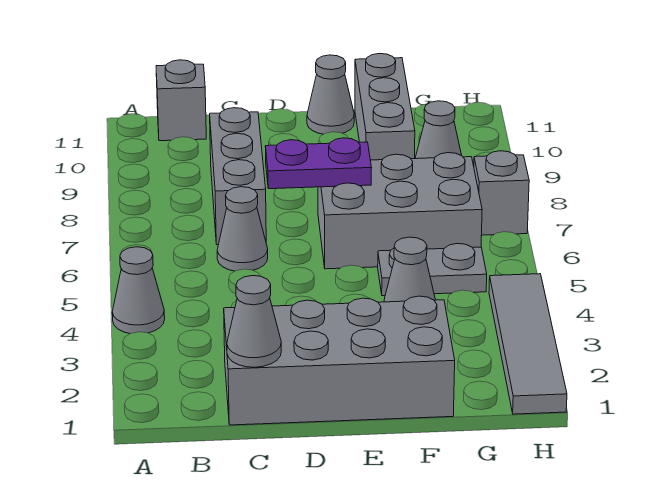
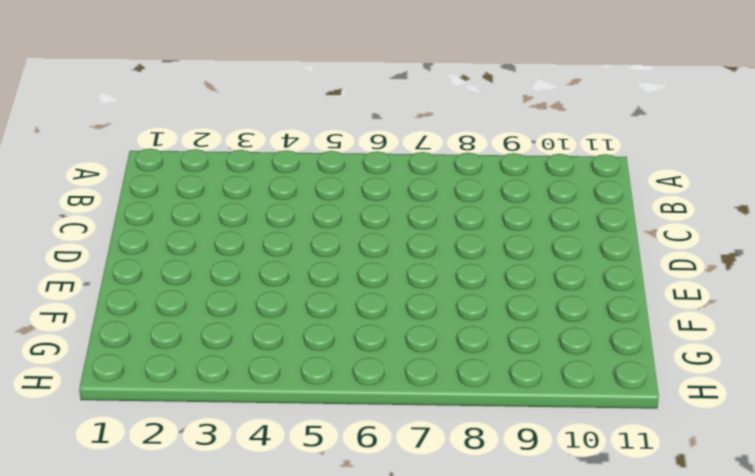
none -> grey 1x1 cone [112,247,165,334]
none -> grey 1x1 brick [156,60,206,141]
none -> grey 2x4 brick [224,296,455,425]

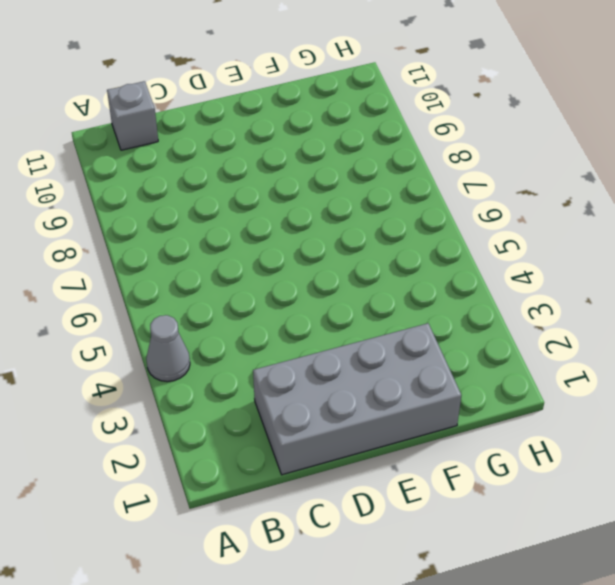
none -> grey 1x1 cone [217,187,268,271]
none -> grey 1x3 brick [210,108,266,245]
none -> grey 2x3 brick [318,153,482,269]

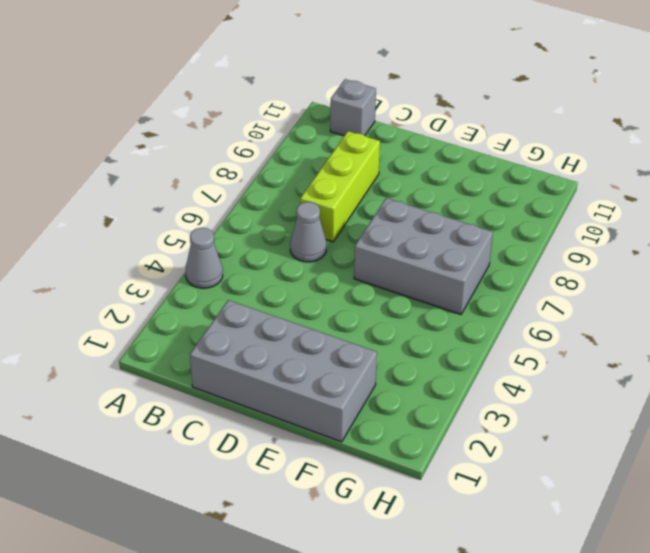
lime 1x3 brick [300,131,380,242] -> grey 1x3 brick [210,108,266,245]
none -> grey 1x1 cone [307,55,354,134]
none -> grey 1x1 cone [384,237,435,302]
none -> grey 1x2 plate [378,244,487,296]

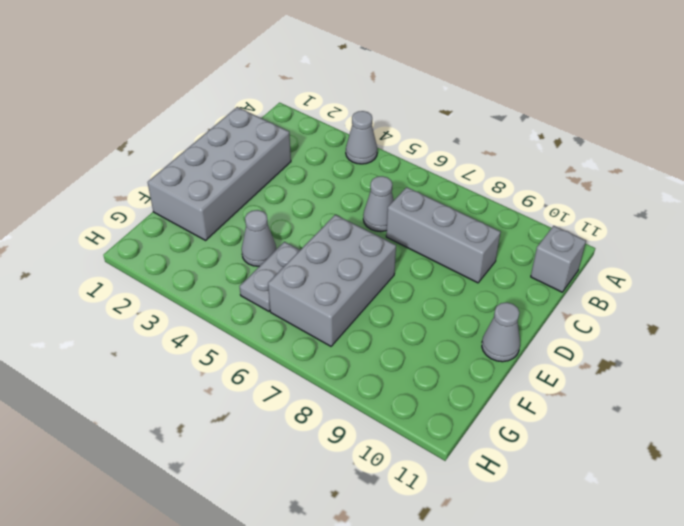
none -> grey 1x3 brick [355,54,415,160]
none -> grey 1x1 cone [415,101,462,159]
none -> grey 1x4 tile [489,274,567,414]

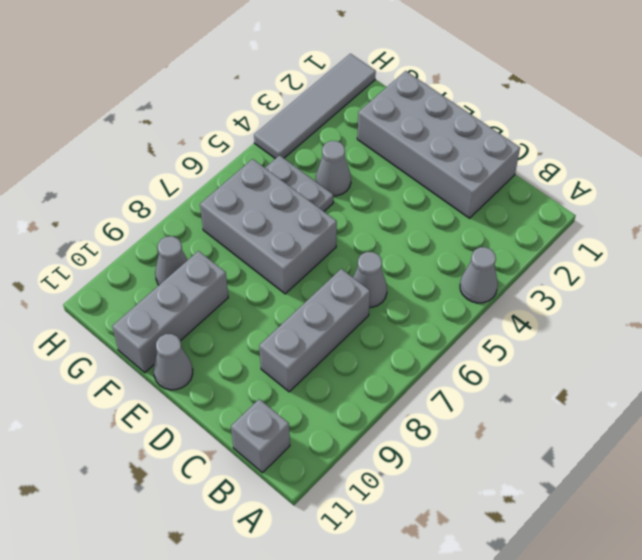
none -> grey 1x1 brick [474,151,529,235]
none -> grey 1x1 cone [227,276,281,367]
none -> purple 1x2 plate [265,138,372,189]

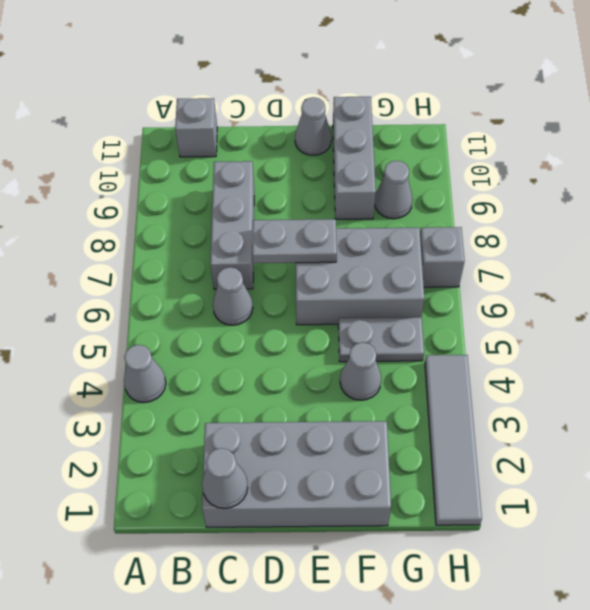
grey 1x2 plate [252,219,337,263] -> purple 1x2 plate [265,138,372,189]

